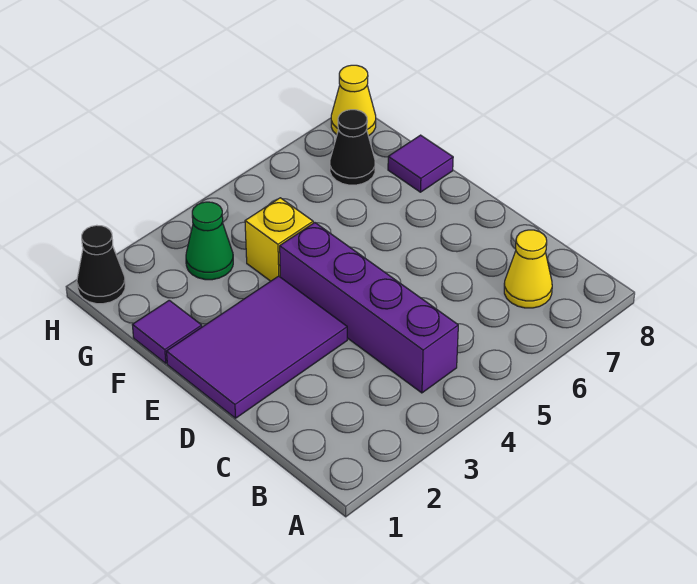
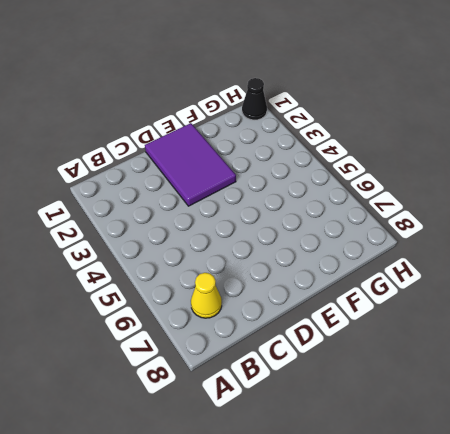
none -> purple 1x4 brick [280,223,458,393]
none -> purple 1x1 tile [133,300,202,363]

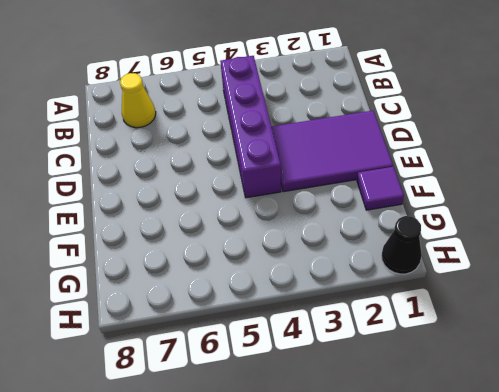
none -> yellow 1x1 brick [245,198,313,281]
none -> purple 1x1 tile [388,135,453,192]

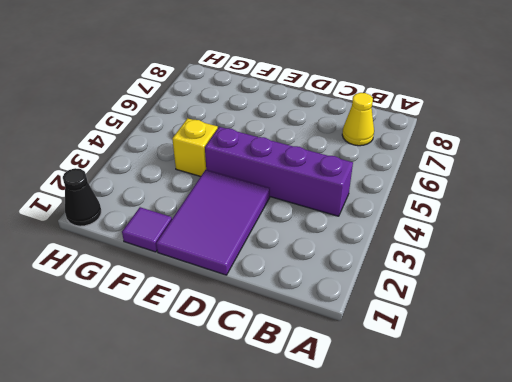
none -> purple 1x1 tile [388,135,453,192]
none -> green 1x1 cone [186,202,233,280]

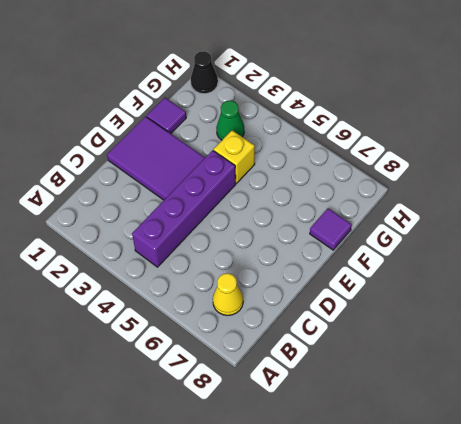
none -> black 1x1 cone [330,110,375,185]
none -> yellow 1x1 cone [331,65,376,136]

